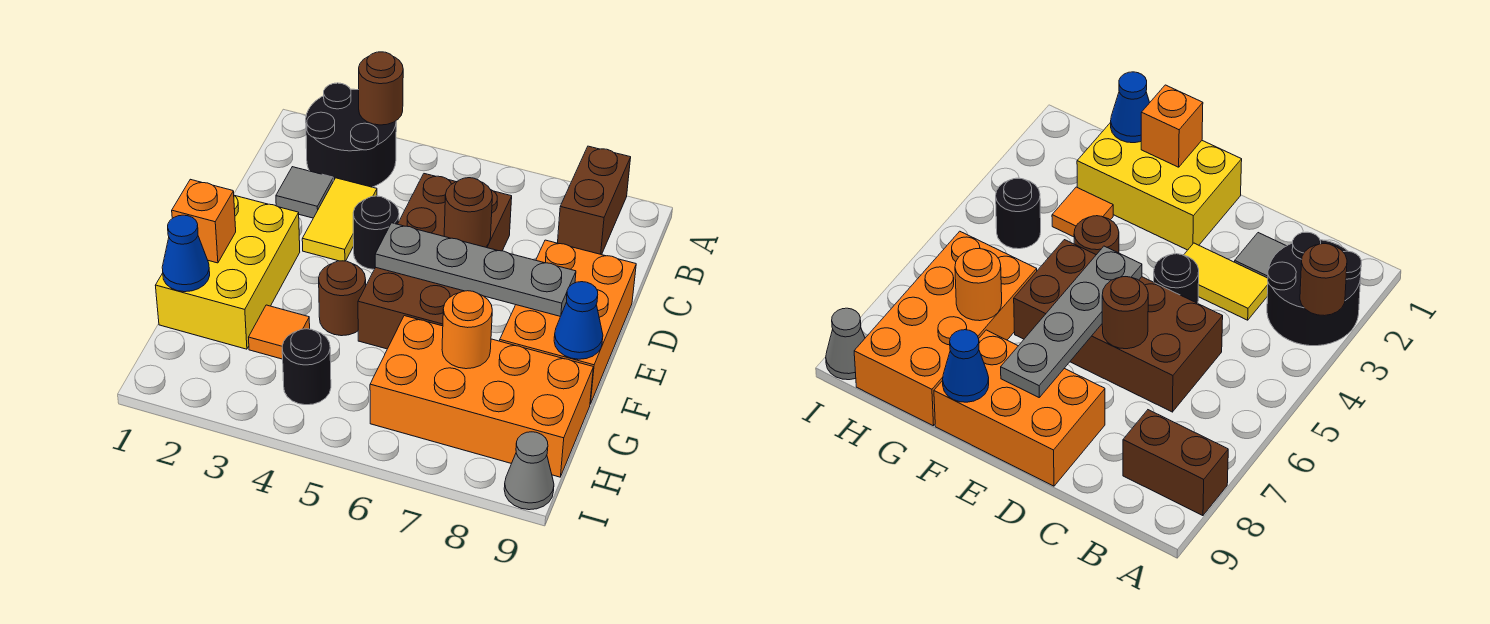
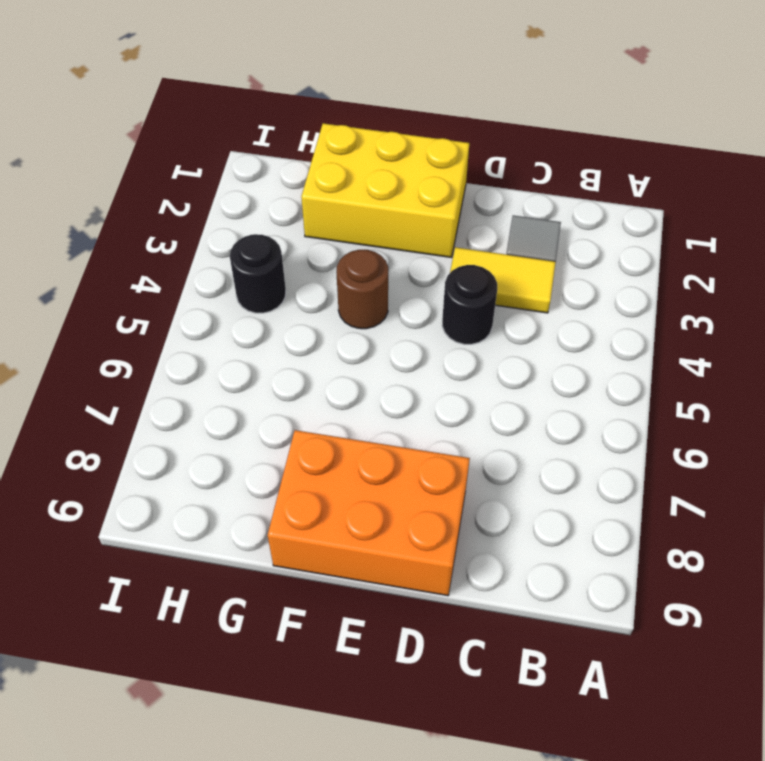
none -> black 2x2 round brick [306,83,396,187]
none -> brown 1x2 brick [558,146,631,255]
none -> brown 2x4 brick [358,174,512,349]

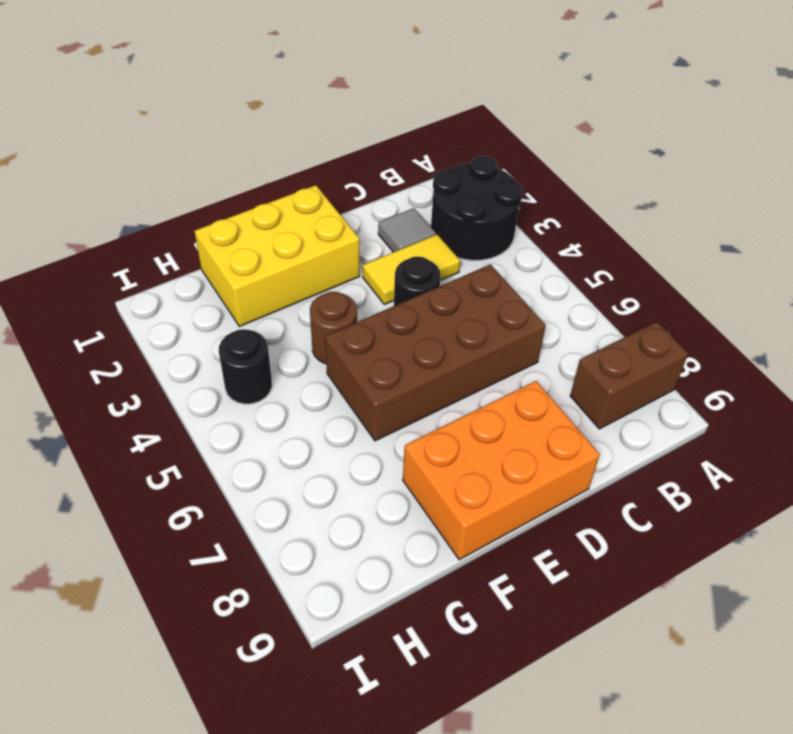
none -> orange 1x1 tile [249,305,310,359]
none -> orange 2x4 brick [370,316,593,477]
none -> grey 1x1 cone [504,432,554,510]

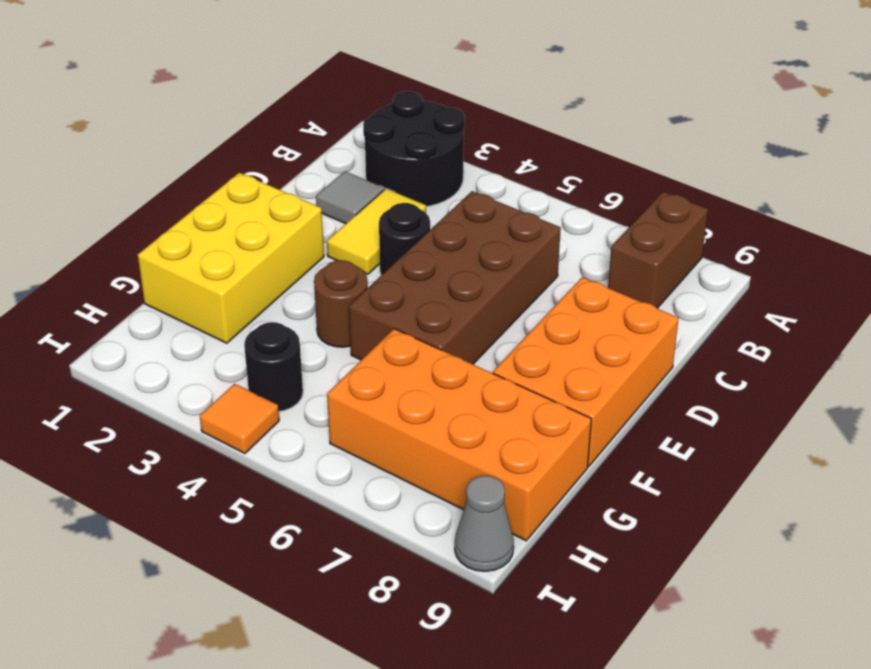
orange 1x1 tile [200,384,279,454] -> orange 1x1 tile moved to [249,305,310,359]
none -> brown 1x1 round brick [359,52,403,125]
none -> brown 1x1 round brick [444,178,492,247]
none -> grey 1x4 plate [375,223,576,316]

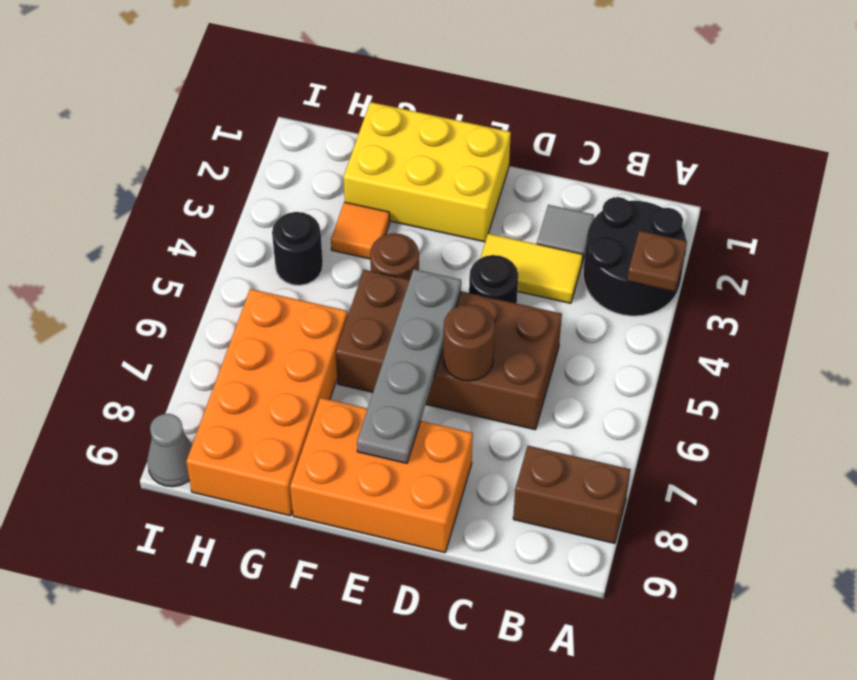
brown 1x1 plate [627,231,687,292] -> brown 1x1 round brick [359,52,403,125]
none -> orange 1x1 brick [172,179,236,263]
none -> blue 1x1 cone [554,282,603,359]
none -> blue 1x1 cone [162,215,210,292]

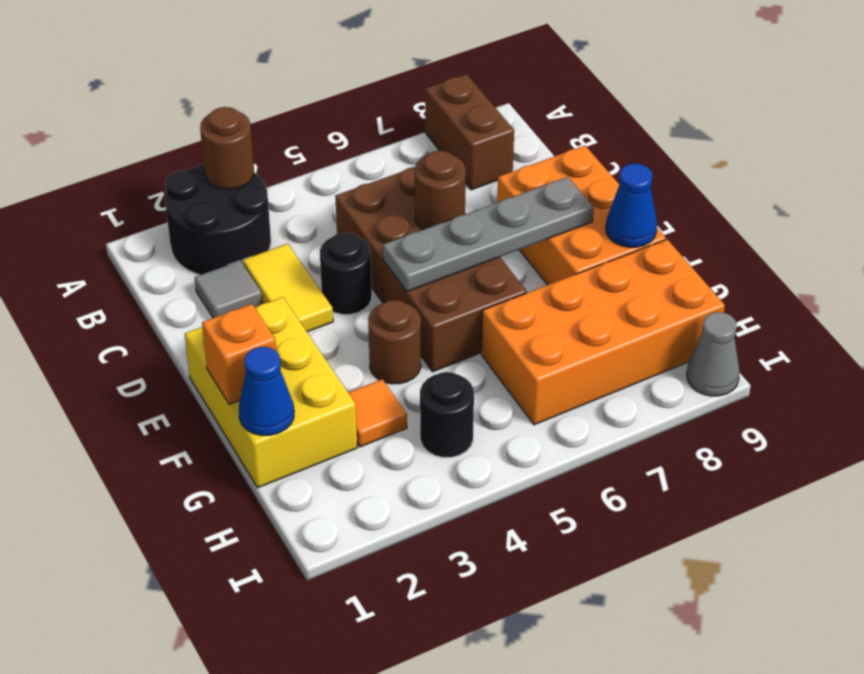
none -> orange 1x1 round brick [442,291,492,369]

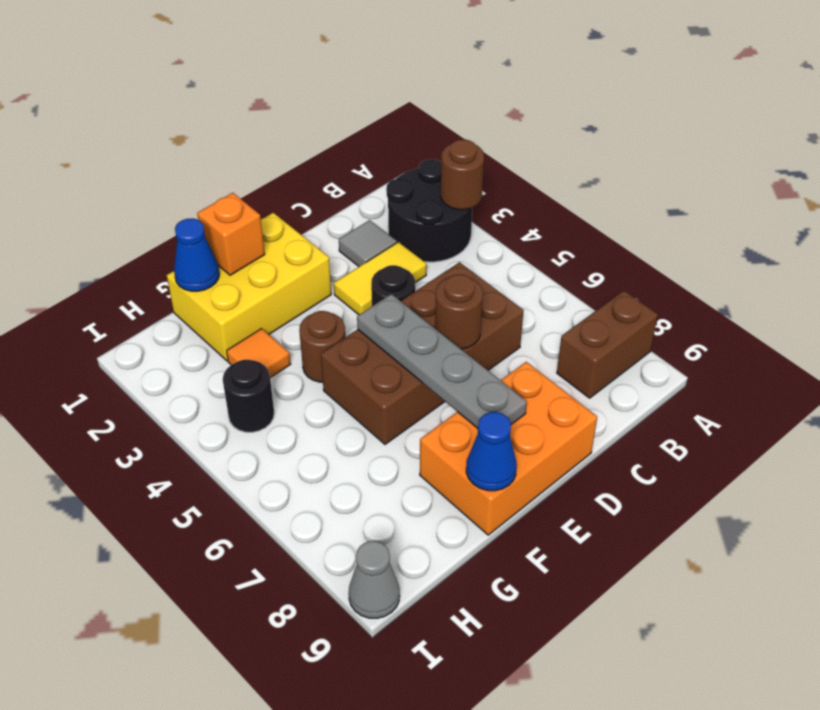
none -> orange 2x4 brick [370,316,593,477]
none -> orange 1x1 round brick [442,291,492,369]

